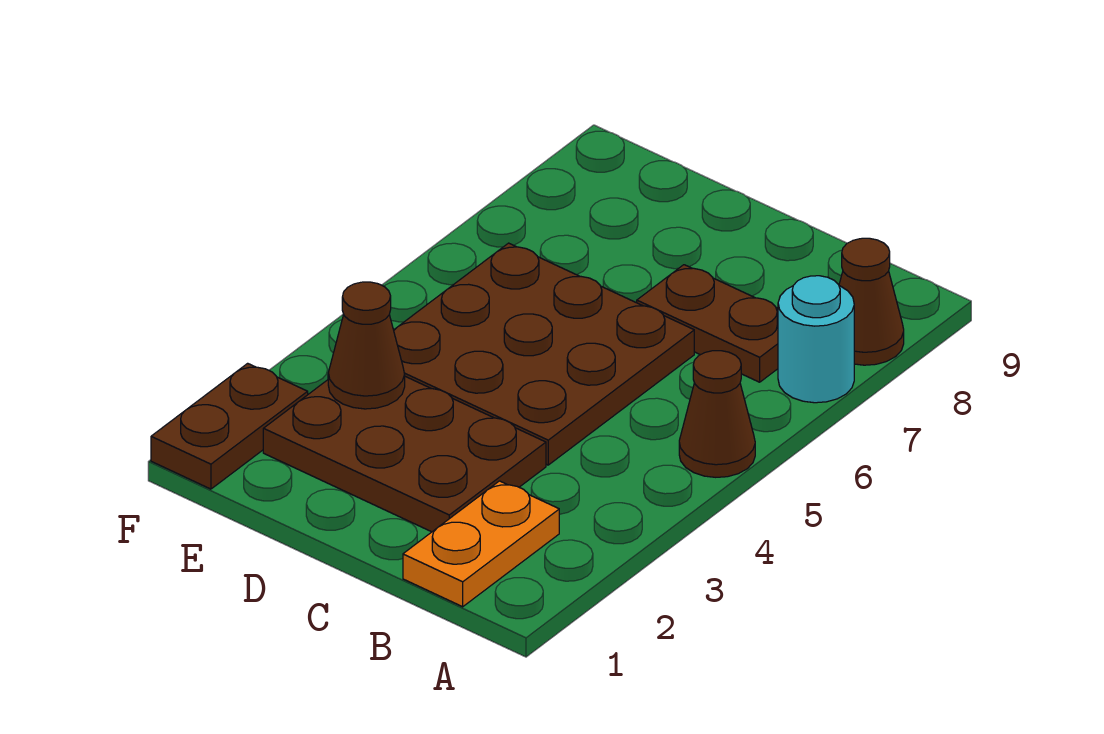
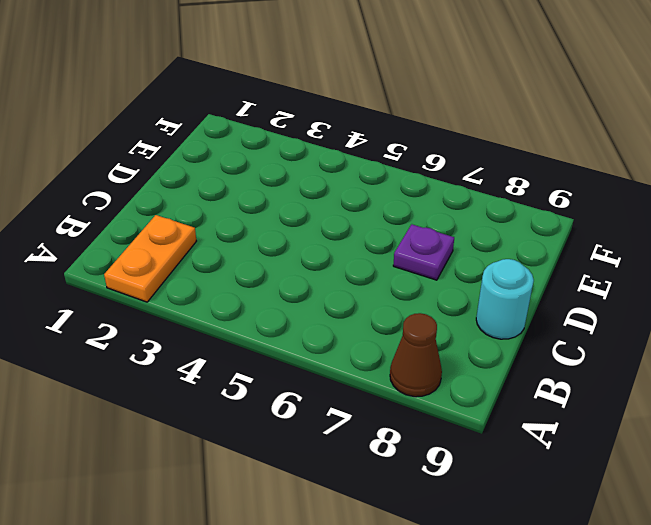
orange 1x2 plate [104,215,196,302] -> orange 1x2 plate turned to [403,481,559,607]
cyan 1x1 round brick [476,259,534,339] -> cyan 1x1 round brick moved to [778,276,854,403]
purple 1x1 plate [393,224,454,280] -> none
none -> brown 1x1 cone [679,351,755,477]
none -> brown 1x2 plate [637,265,778,382]

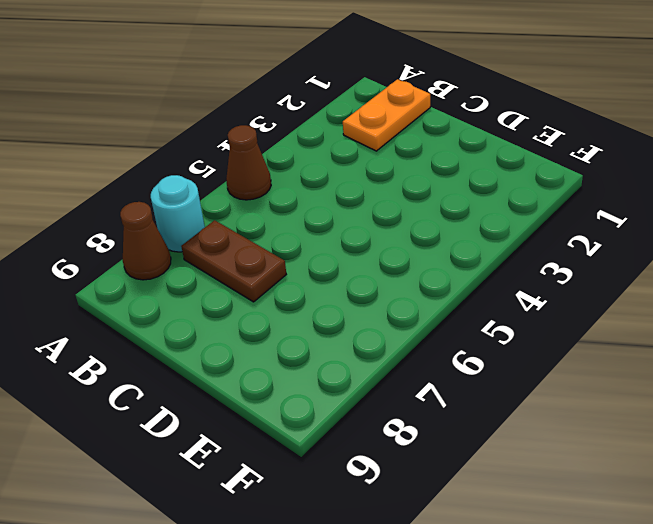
none -> brown 2x3 plate [263,376,546,532]
none -> brown 3x3 plate [394,243,694,465]

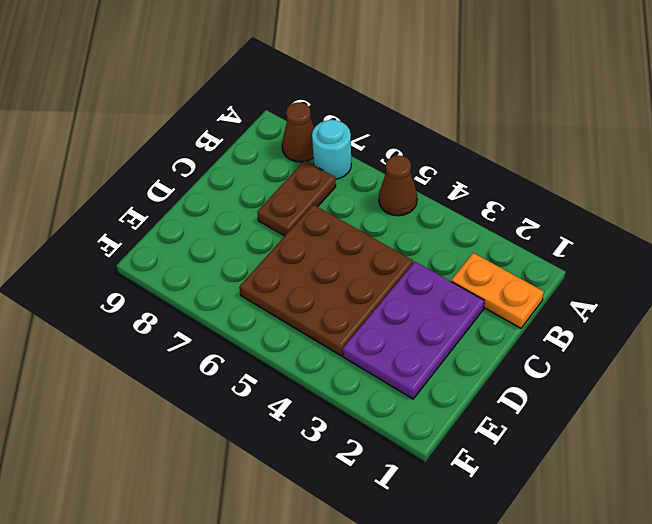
purple 2x3 plate [343,262,484,399] -> brown 2x3 plate [263,376,546,532]
none -> brown 1x2 plate [151,363,308,489]
none -> brown 1x1 cone [328,282,405,409]

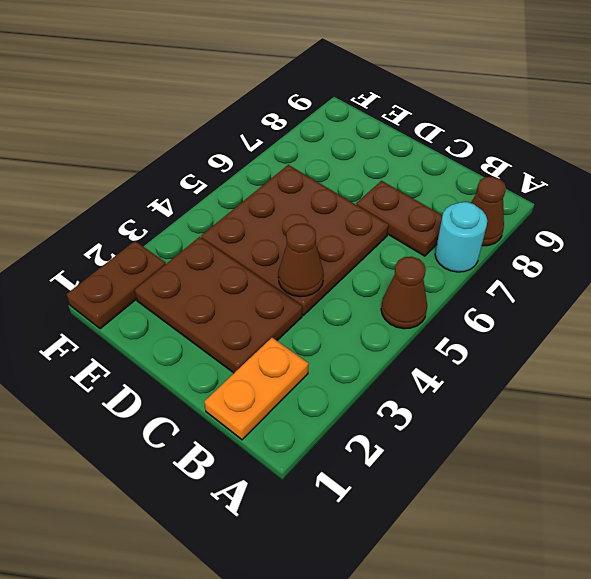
brown 1x1 cone [278,224,324,297] -> brown 1x1 cone moved to [328,282,405,409]

